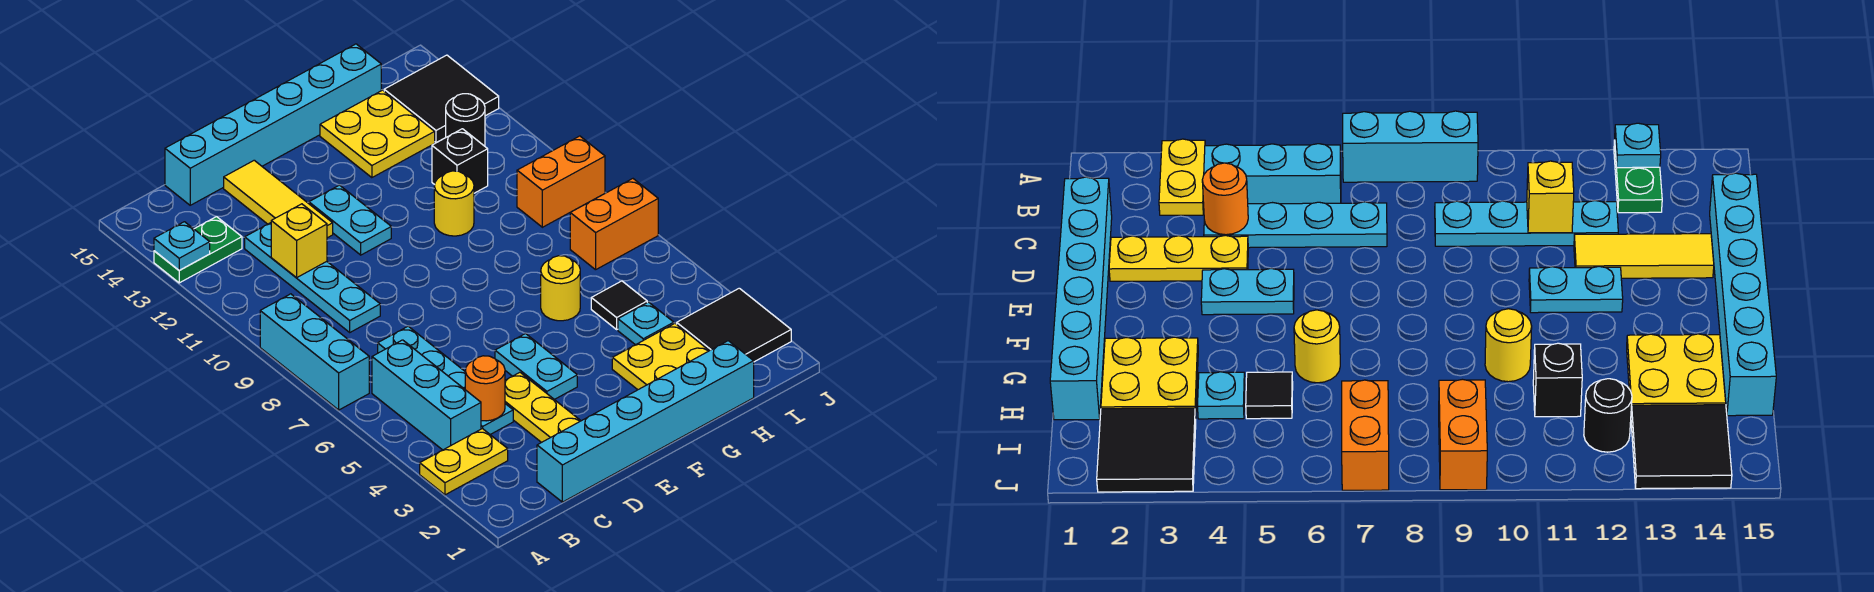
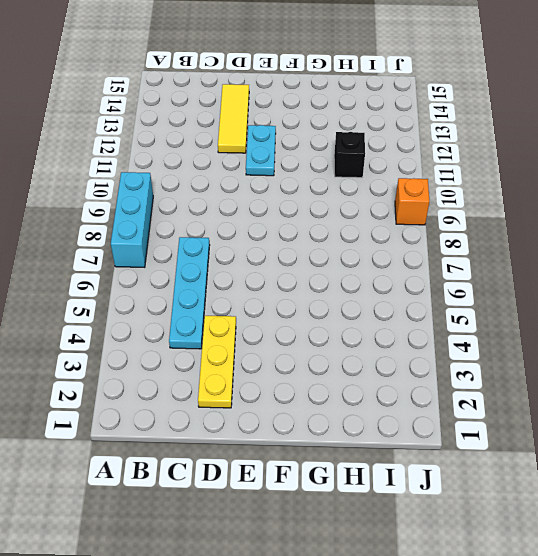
orange 1x1 brick [395,178,429,225] -> orange 1x2 brick [517,136,605,227]
none -> yellow 1x2 plate [420,429,508,495]
none -> green 1x2 plate [154,217,242,283]
none -> cyan 1x3 brick [372,340,481,450]

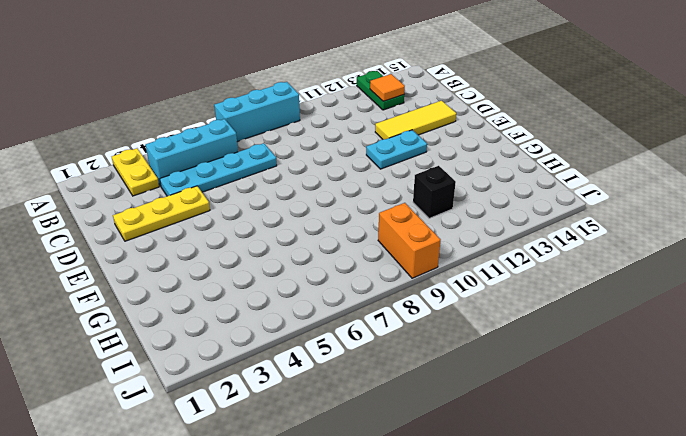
orange 1x1 tile [370,74,405,101] -> none
none -> cyan 1x6 brick [537,341,754,502]
none -> cyan 1x4 plate [245,223,380,332]
none -> cyan 1x6 brick [165,44,381,205]

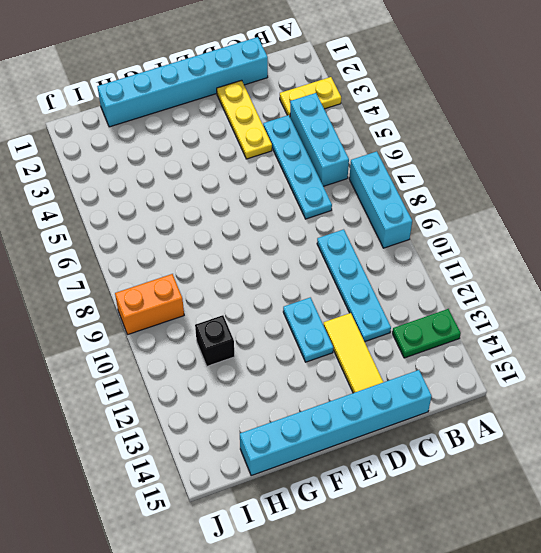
none -> cyan 1x2 plate [495,334,577,400]
none -> yellow 2x2 plate [612,324,709,390]
none -> yellow 1x1 round brick [541,256,580,321]

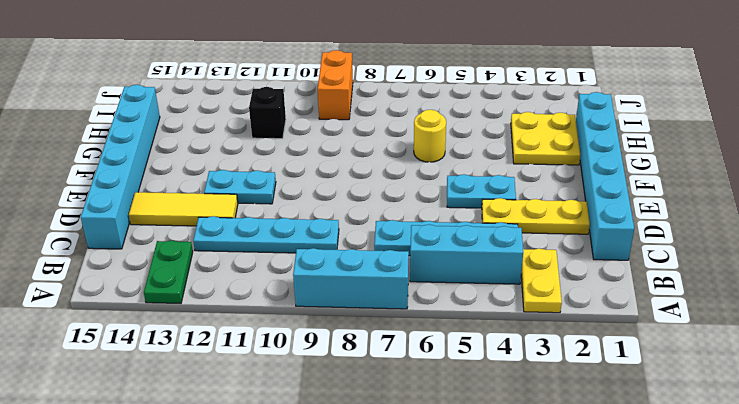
none -> yellow 1x1 round brick [434,171,474,236]
none -> yellow 2x2 plate [320,90,435,178]
none -> cyan 1x1 plate [618,302,674,345]

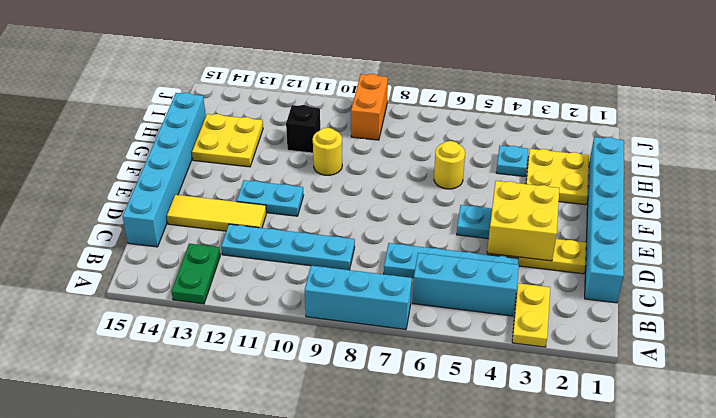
yellow 2x2 brick [487,181,559,261] -> none
none -> black 1x1 tile [591,281,647,329]
none -> black 2x2 tile [677,288,791,362]
none -> orange 1x2 brick [570,179,658,270]

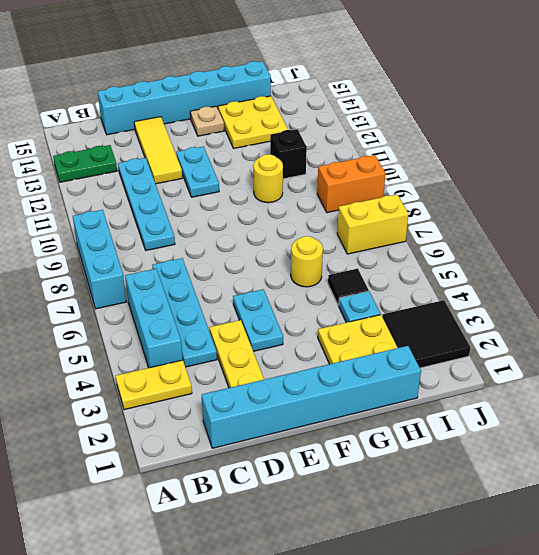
tan 1x1 plate [190,106,224,136] -> none
yellow 1x2 brick [337,194,409,254] -> orange 1x2 brick [570,179,658,270]
none -> black 1x1 round brick [446,94,485,146]
none -> black 2x2 tile [384,55,499,143]
none -> cyan 1x1 plate [154,222,210,270]

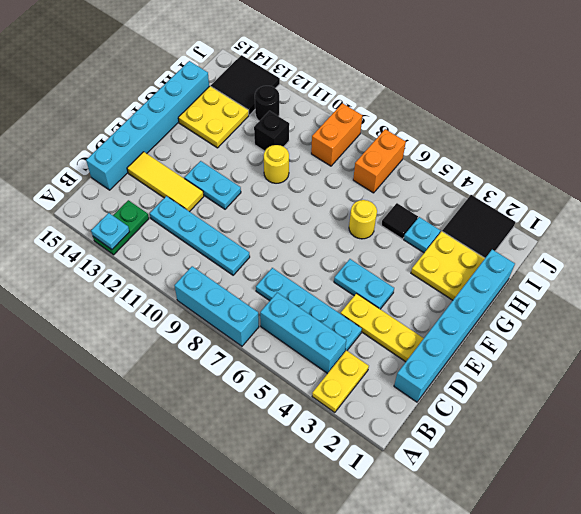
none -> orange 1x1 round brick [465,356,505,421]
none -> yellow 1x1 brick [271,204,327,278]

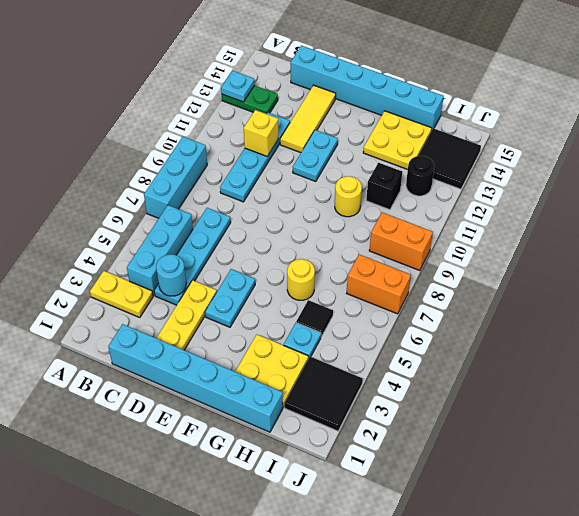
cyan 1x1 round brick [156,254,186,296] -> orange 1x1 round brick [465,356,505,421]

